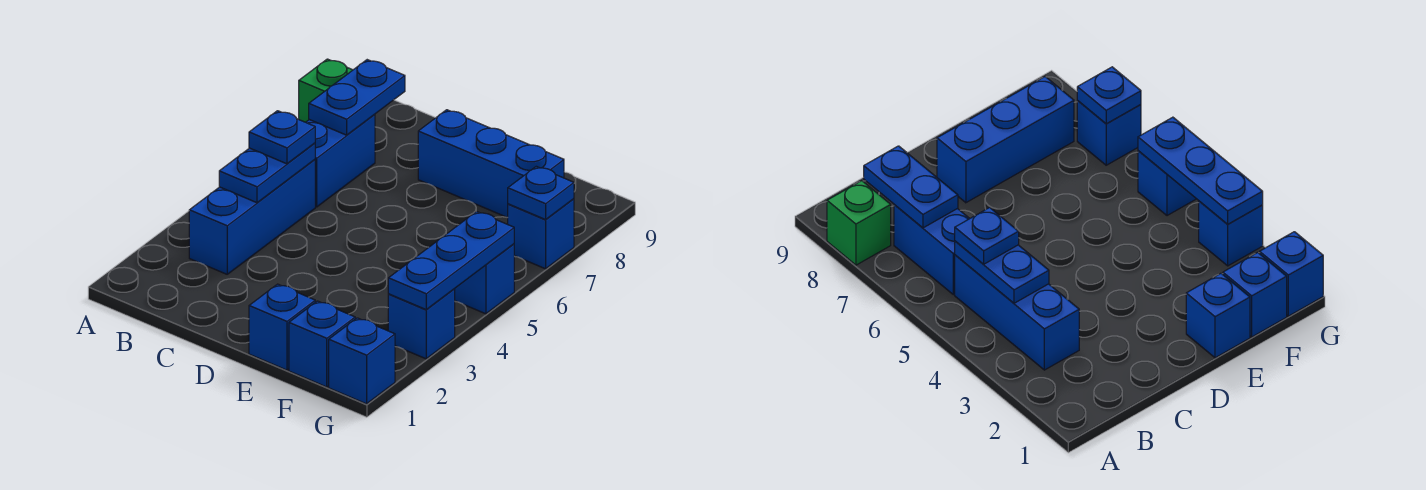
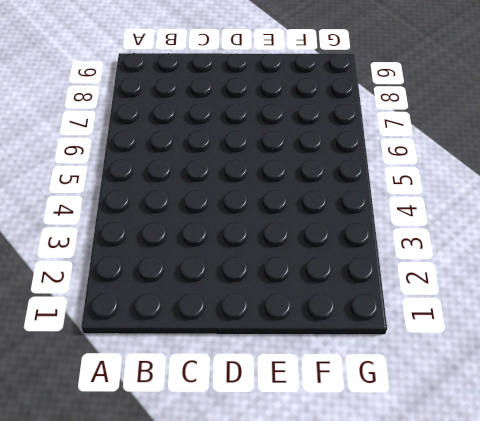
none -> green 1x1 brick [299,59,352,122]
none -> blue 1x3 brick [189,160,315,274]
none -> blue 1x2 brick [306,114,375,207]

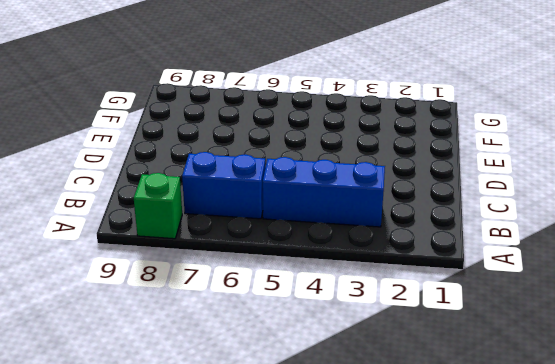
none -> blue 1x3 brick [418,110,564,218]
none -> blue 1x1 brick [249,284,315,370]
none -> blue 1x1 brick [289,301,355,387]

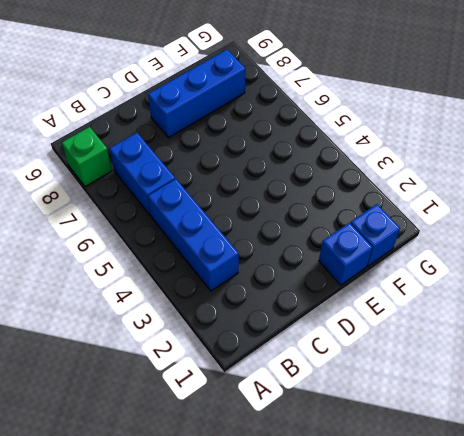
none -> blue 1x1 brick [329,318,395,404]
none -> blue 1x1 brick [388,289,455,359]
none -> blue 1x1 brick [455,244,514,314]

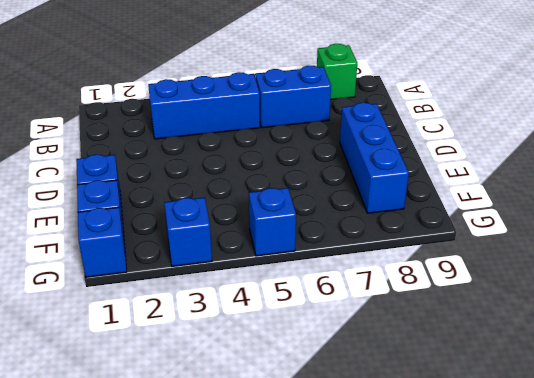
none -> blue 1x1 brick [508,199,574,269]
none -> blue 1x2 plate [219,143,315,203]
none -> blue 1x2 plate [309,60,405,135]

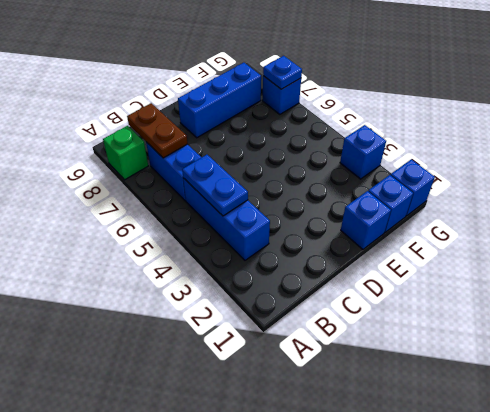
brown 1x2 plate [127,103,187,158] -> blue 1x2 plate [309,60,405,135]
none -> blue 1x1 brick [455,244,514,314]
none -> blue 1x3 plate [388,211,514,309]
none -> blue 1x1 plate [249,111,315,164]

